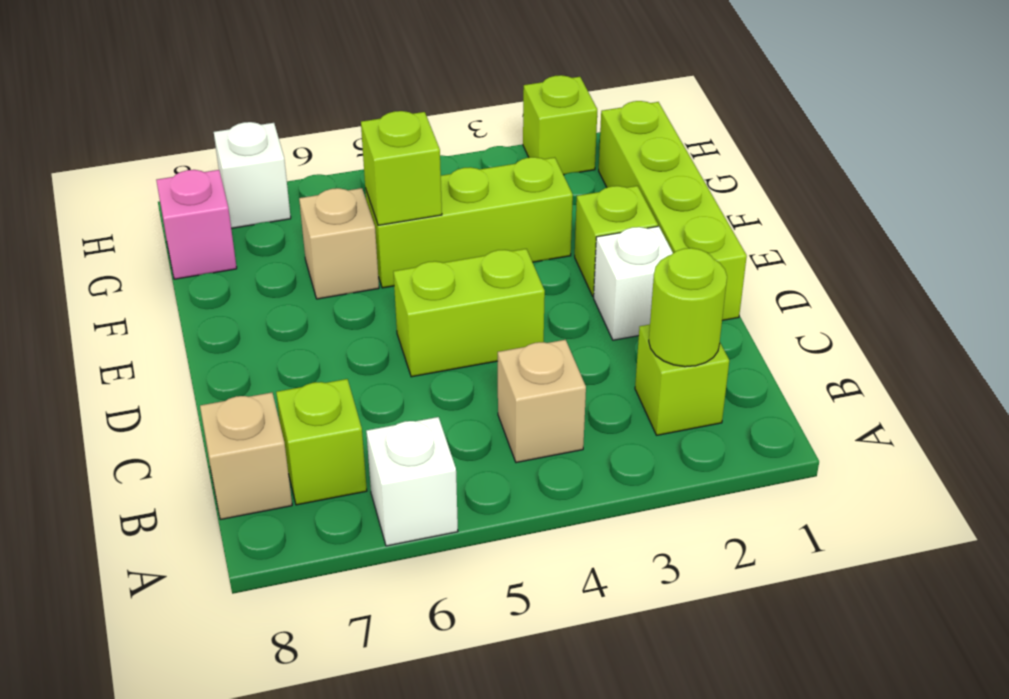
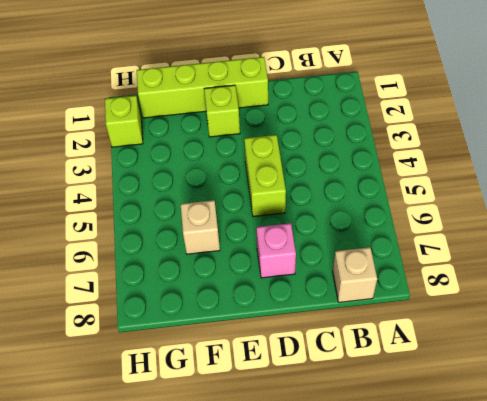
pink 1x1 brick [256,223,296,278] -> pink 1x1 brick moved to [156,170,237,279]
none -> white 1x1 brick [366,417,458,546]
none -> lime 1x1 brick [635,325,729,435]
none -> tan 1x1 brick [498,340,586,463]

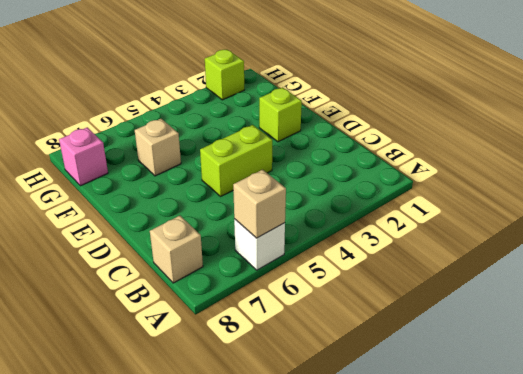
tan 1x1 brick [233,170,286,238] -> tan 1x1 brick moved to [498,340,586,463]
none -> lime 1x1 brick [635,325,729,435]
none -> lime 1x1 brick [276,379,367,505]
none -> lime 1x4 brick [599,101,747,321]

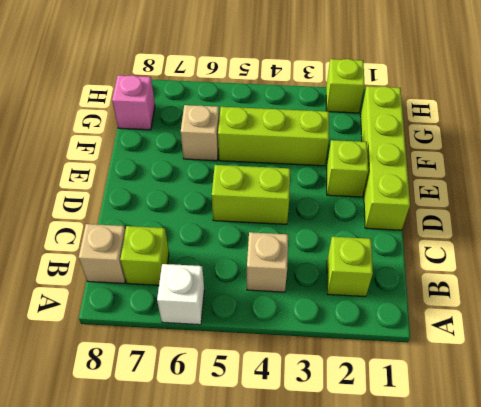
none -> white 1x1 brick [594,226,673,340]
none -> white 1x1 brick [214,122,291,228]
none -> lime 1x1 round brick [649,248,727,367]

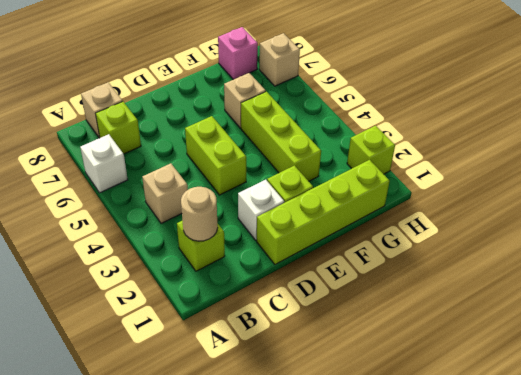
tan 1x1 round brick [181,187,218,241] -> lime 1x1 round brick [649,248,727,367]
tan 1x1 brick [259,33,300,86] -> white 1x1 brick [214,122,291,228]
none -> lime 1x1 brick [361,111,442,225]

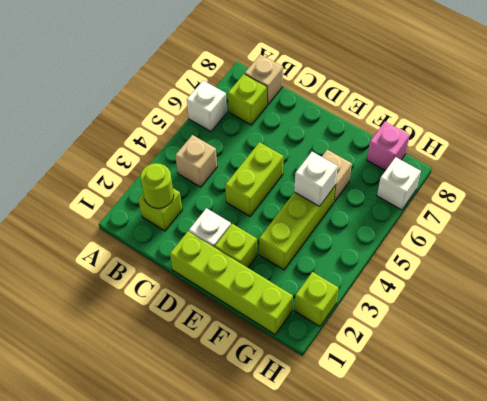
white 1x1 brick [294,152,338,207] -> lime 1x1 brick [361,111,442,225]

